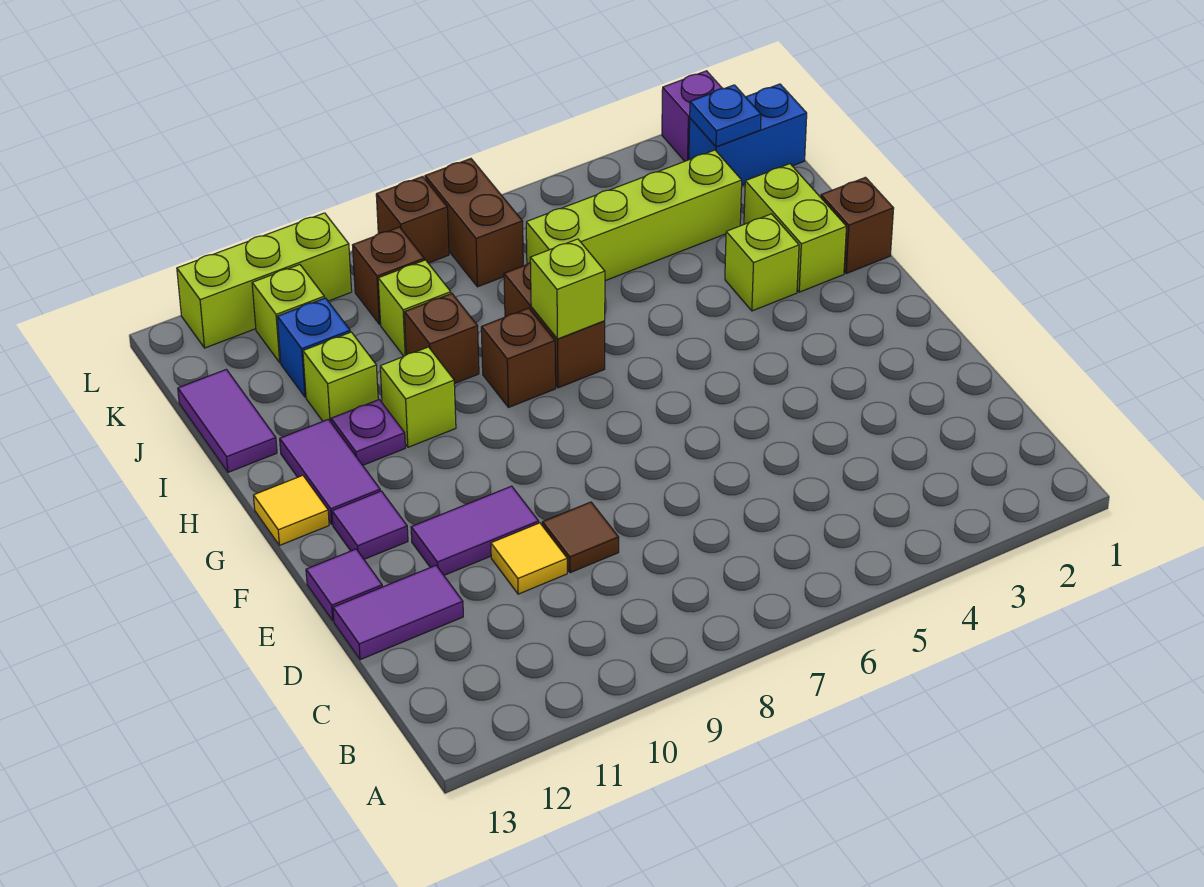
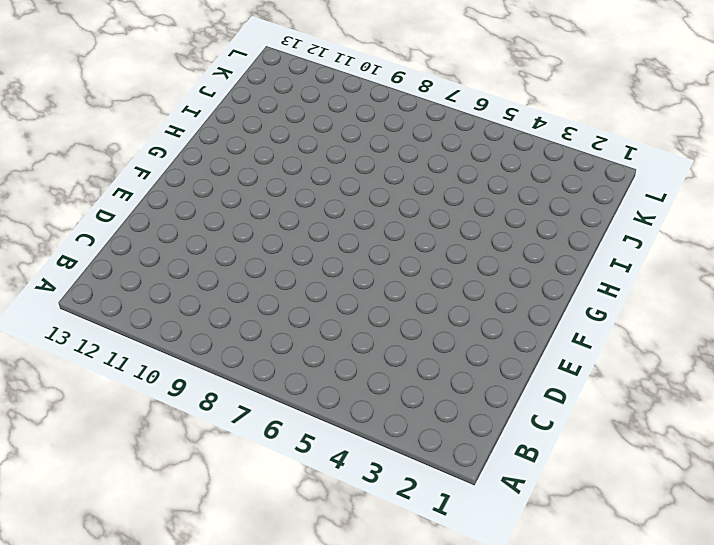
none -> brown 1x1 tile [542,502,619,573]
none -> yellow 1x1 tile [491,523,567,594]
none -> purple 1x2 tile [333,565,463,660]
none -> purple 1x2 tile [411,486,539,575]

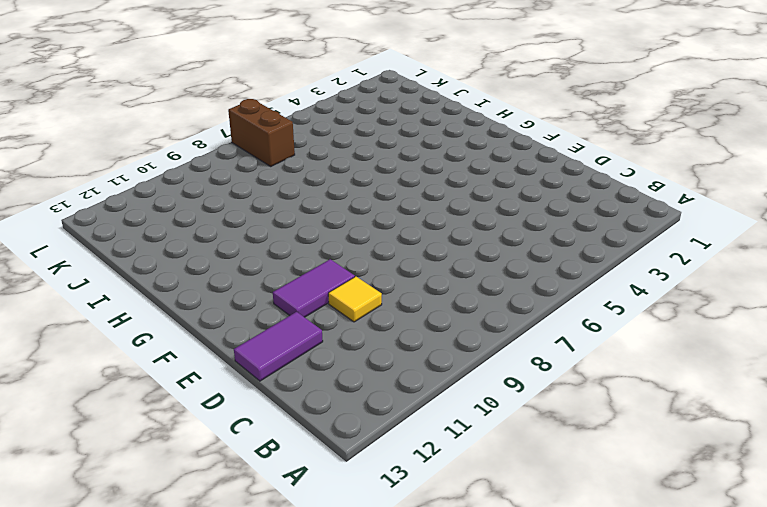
none -> brown 1x1 tile [542,502,619,573]
none -> purple 1x1 tile [306,549,382,621]
none -> purple 1x1 tile [332,491,408,559]
none -> purple 1x2 tile [280,419,380,524]

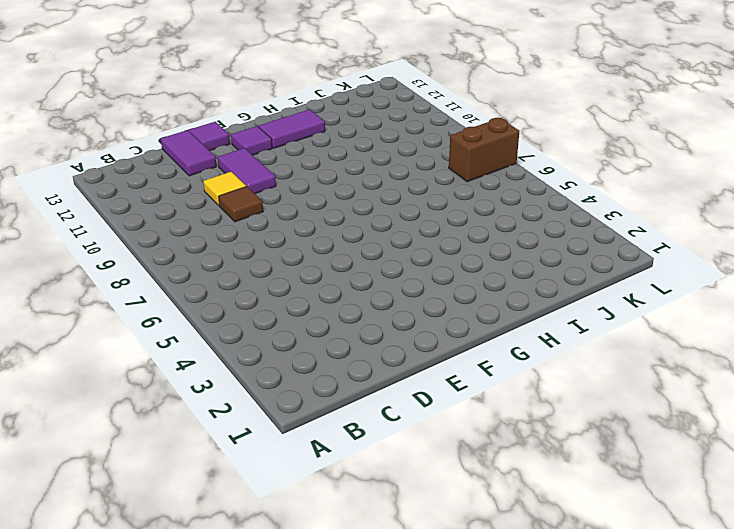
none -> yellow 1x1 tile [253,475,329,545]
none -> brown 1x1 brick [821,177,894,274]
none -> lime 1x2 brick [744,164,847,292]
none -> lime 1x1 brick [725,214,799,311]

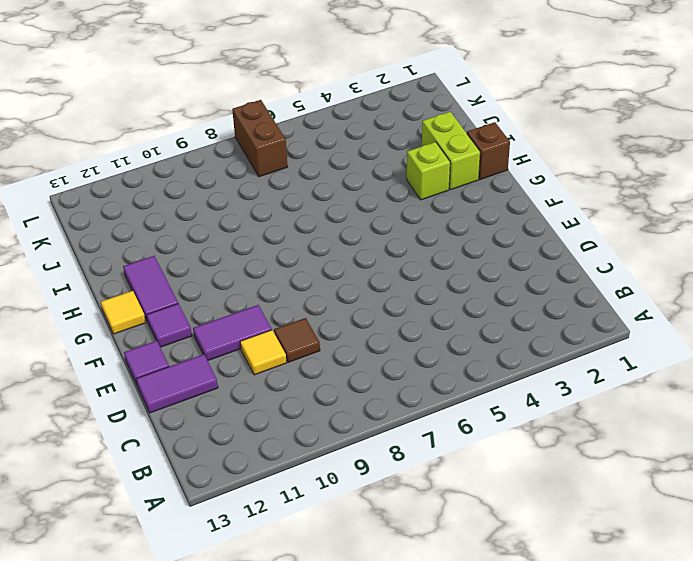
none -> brown 1x2 brick [504,263,605,388]
none -> brown 1x1 brick [481,308,556,408]
none -> lime 1x1 brick [380,347,456,447]
none -> purple 1x1 plate [331,399,405,465]

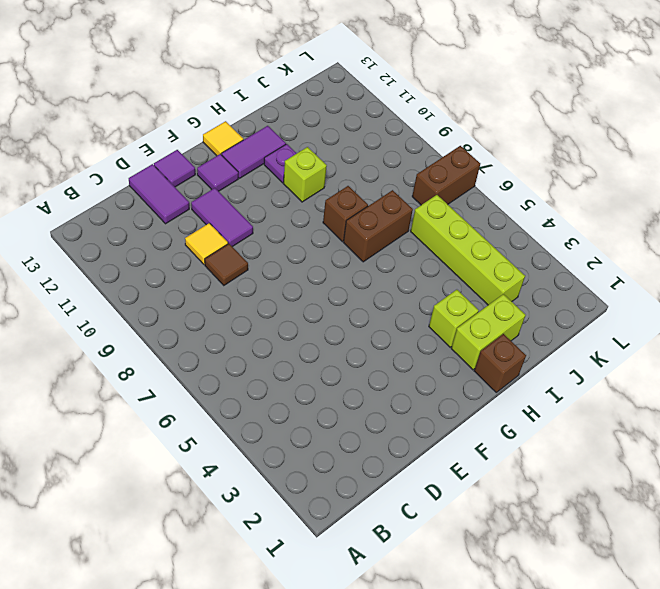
none -> brown 1x1 brick [404,294,479,384]
none -> lime 1x1 brick [303,332,378,422]
none -> purple 1x2 tile [178,369,277,472]
none -> lime 1x1 brick [378,260,451,356]

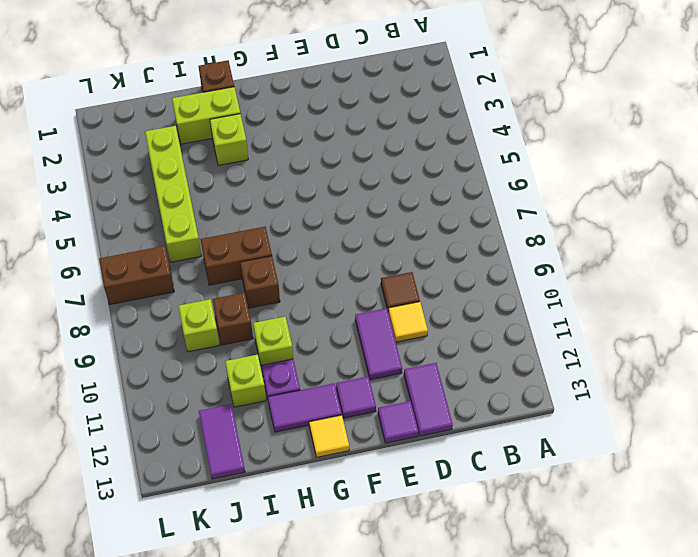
purple 1x2 tile [199,404,245,479] -> purple 1x2 tile turned to [178,369,277,472]
none -> blue 1x1 brick [277,298,350,397]
none -> blue 1x2 brick [689,84,807,185]
none -> brown 1x1 brick [353,227,424,324]
none -> lime 1x1 brick [252,265,324,363]

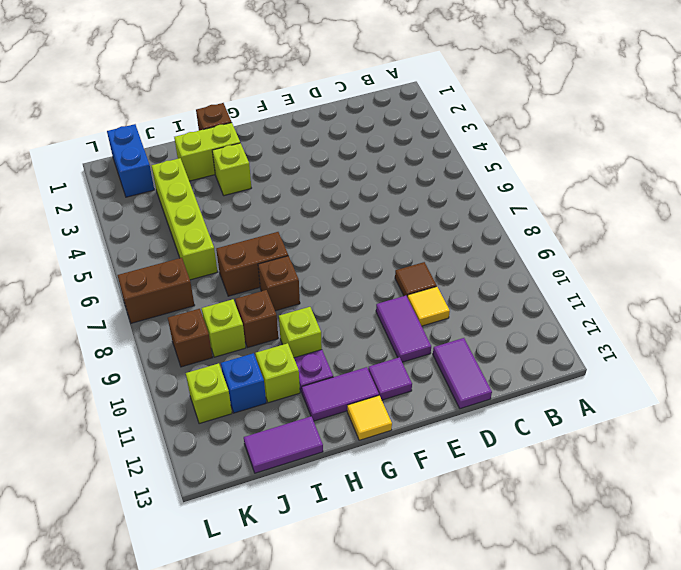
none -> purple 1x1 tile [306,549,382,621]
none -> purple 1x1 brick [662,71,722,161]
none -> brown 1x1 brick [376,176,449,263]
none -> lime 1x3 brick [177,213,352,348]

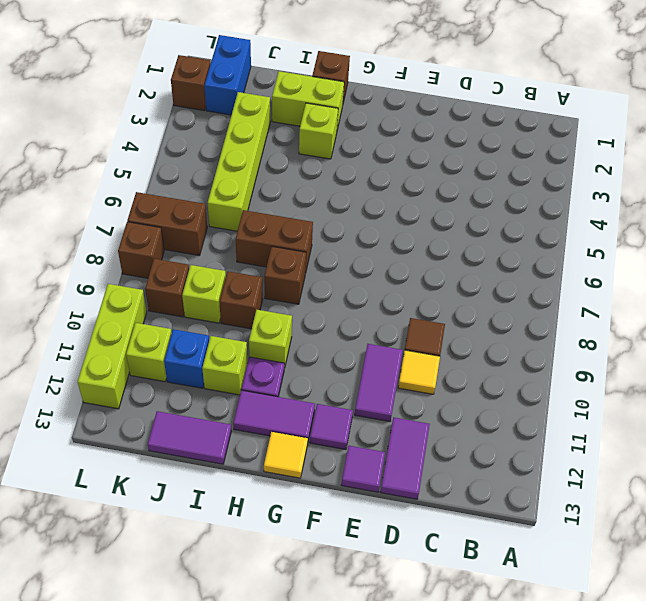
brown 1x1 brick [171,55,210,110] -> purple 1x1 brick [662,71,722,161]
none -> lime 1x1 brick [530,239,605,339]
none -> blue 1x1 plate [690,85,761,147]

